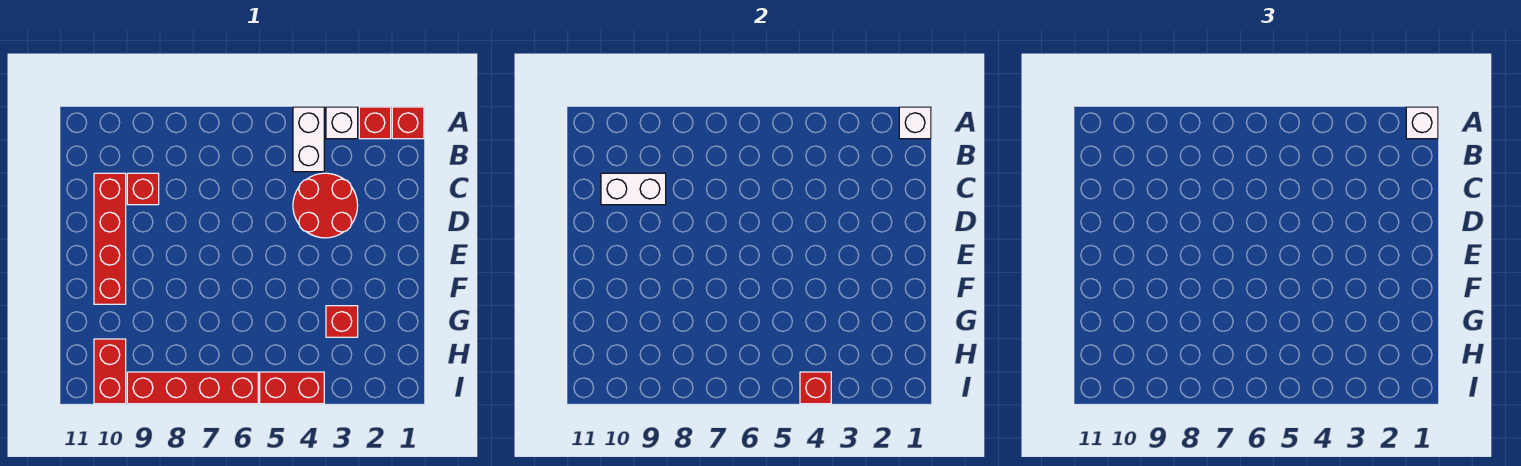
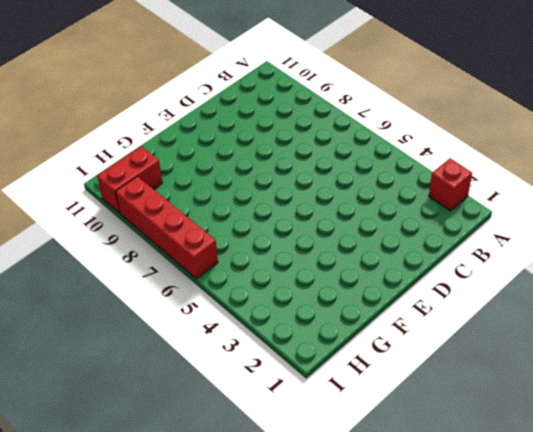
none -> red 1x1 brick [392,107,424,139]
none -> white 1x1 brick [326,107,358,139]
none -> white 1x2 brick [293,107,324,172]

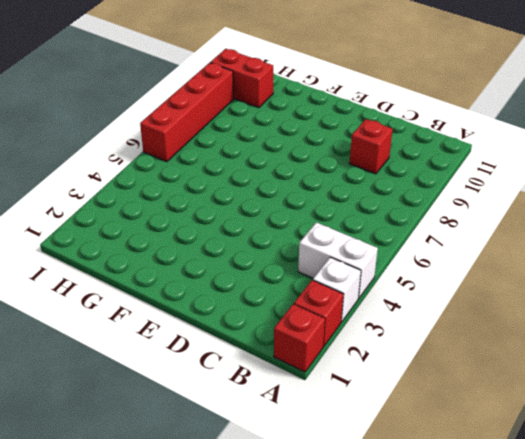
none -> red 2x2 round brick [293,173,358,238]
none -> red 1x4 brick [94,173,126,304]
none -> red 1x1 brick [326,306,358,337]

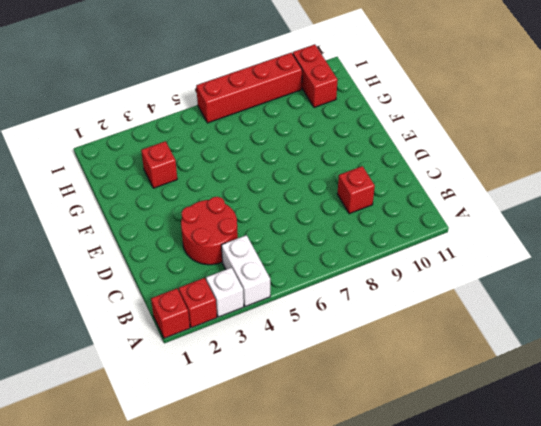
none -> red 1x4 brick [94,173,126,304]
none -> red 1x2 brick [260,372,324,404]
none -> white 1x1 brick [899,107,931,139]

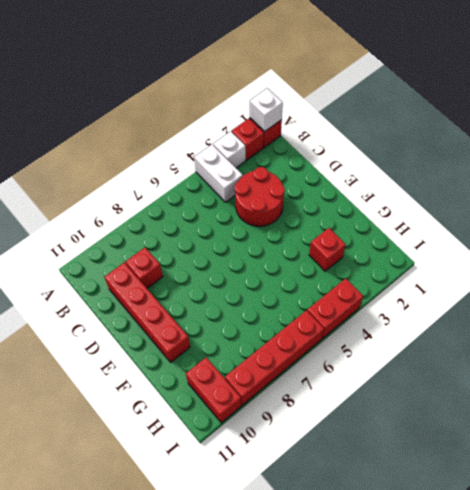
none -> white 1x2 brick [601,173,666,205]
none -> red 1x1 brick [800,372,831,404]
none -> white 1x1 brick [1406,107,1438,139]

